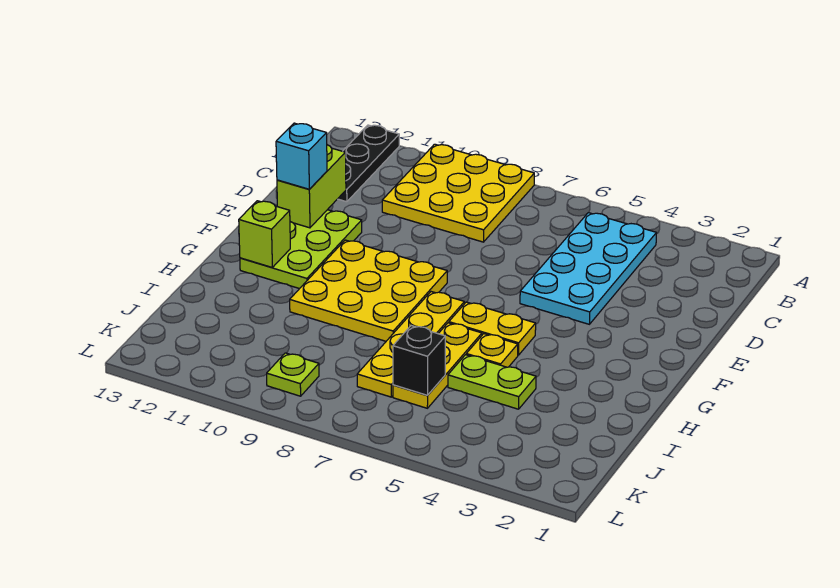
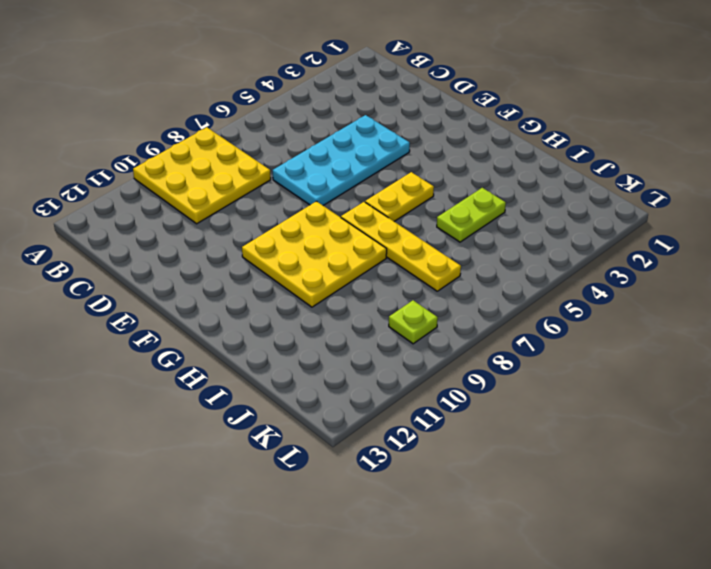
cyan 2x4 plate [273,115,410,205] -> cyan 2x4 plate turned to [520,213,656,324]
none -> black 1x3 plate [338,125,399,202]
none -> lime 2x3 plate [240,210,362,289]
none -> yellow 1x1 plate [466,334,518,367]

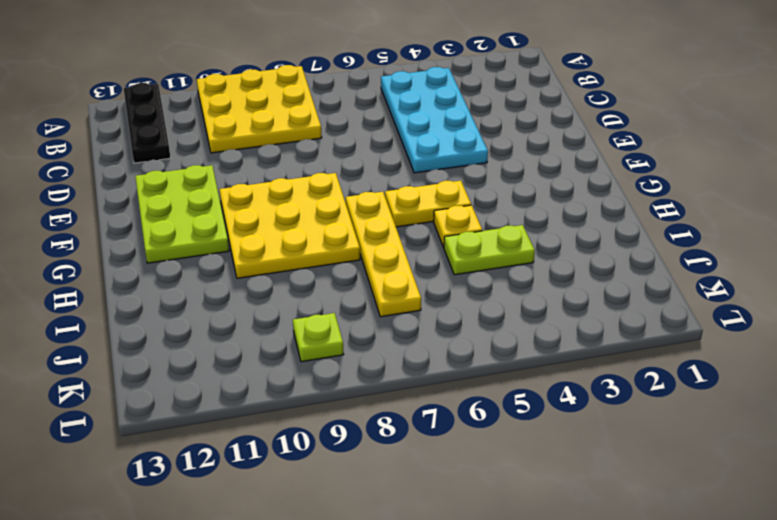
none -> yellow 1x3 plate [393,323,482,408]
none -> lime 1x2 brick [277,145,346,228]
none -> lime 1x1 brick [239,201,290,267]

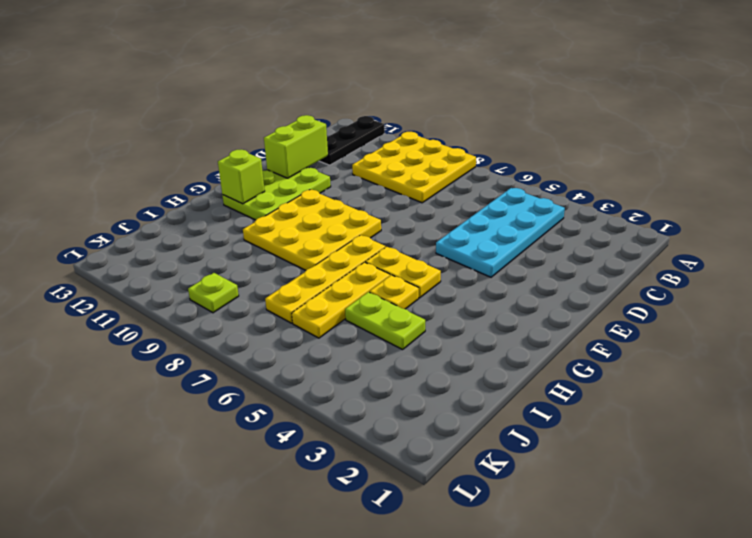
none -> black 1x1 brick [393,326,445,395]
none -> cyan 1x1 brick [276,123,327,189]

